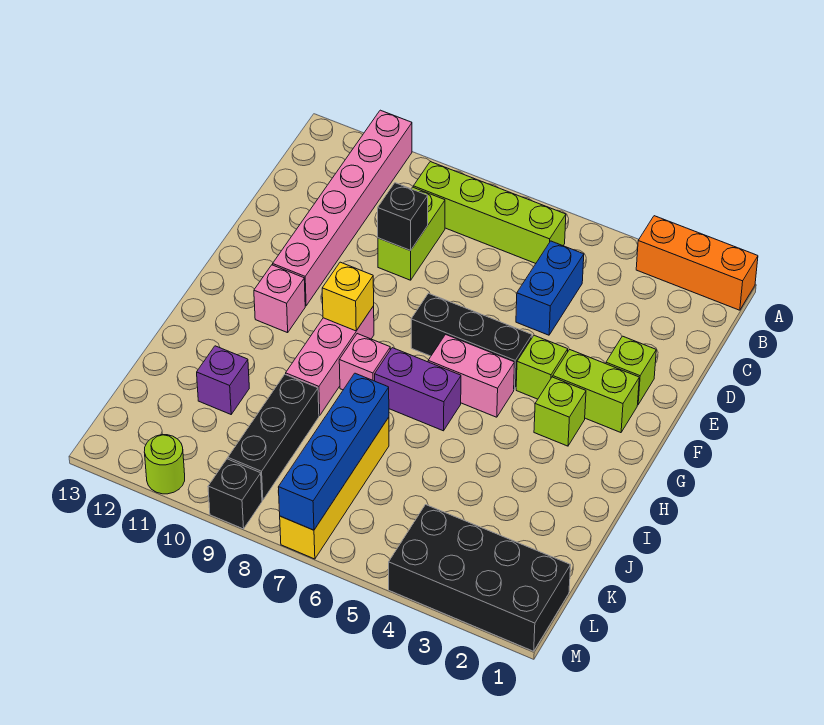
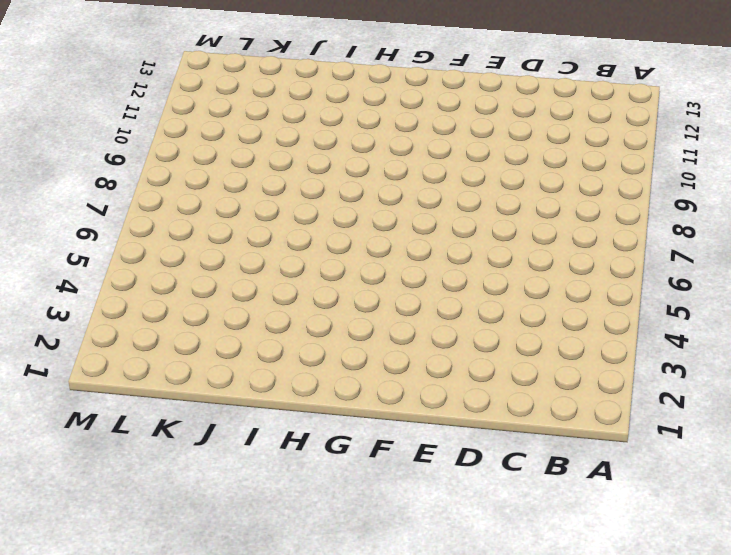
none -> orange 1x3 brick [636,216,758,310]
none -> pink 1x6 brick [273,110,412,306]
none -> lime 1x4 brick [413,162,566,263]

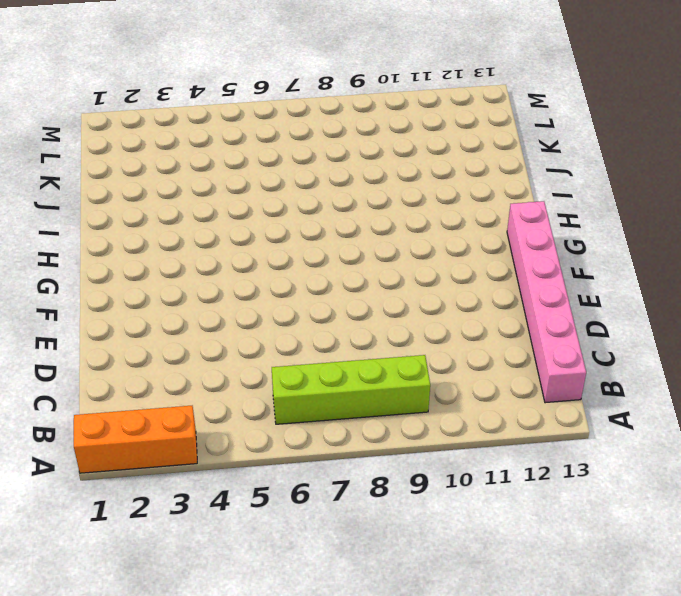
pink 1x6 brick [507,201,586,403] -> pink 1x6 brick moved to [273,110,412,306]
none -> blue 1x2 brick [516,241,584,335]
none -> lime 1x2 brick [378,187,445,280]
none -> lime 1x1 brick [606,336,656,404]

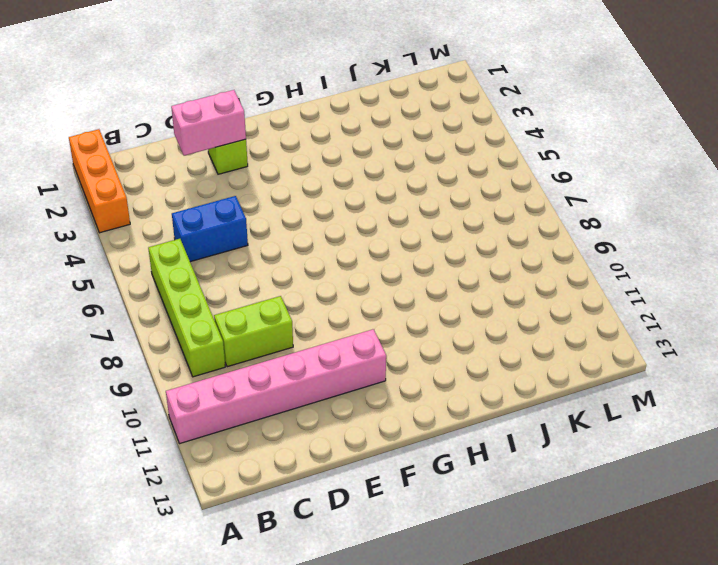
pink 1x2 brick [171,90,246,156] -> pink 1x2 brick turned to [428,334,515,417]
none -> lime 1x2 brick [553,349,639,433]
none -> lime 1x1 brick [516,335,568,399]
none -> black 1x3 brick [411,293,532,390]

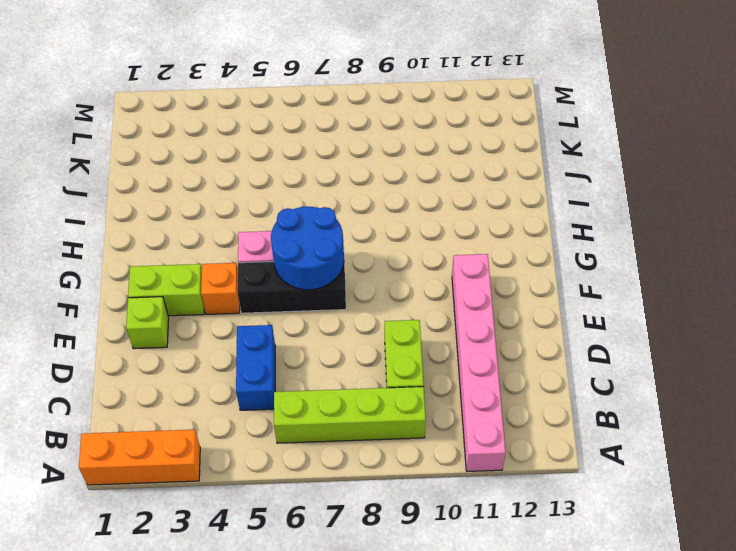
orange 1x1 brick [201,263,240,314] -> lime 1x1 brick [516,335,568,399]
blue 2x2 round brick [271,207,344,290] -> none
none -> lime 1x1 brick [534,377,586,446]
none -> pink 1x3 brick [286,306,374,415]
none -> pink 1x1 brick [254,265,305,333]

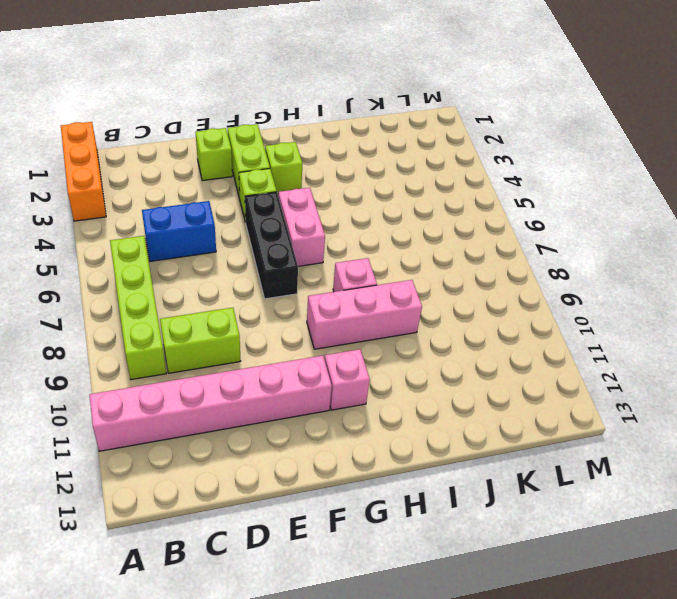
none -> purple 1x2 brick [375,348,461,431]
none -> yellow 1x4 brick [280,417,389,559]
none -> black 1x3 brick [228,374,319,500]

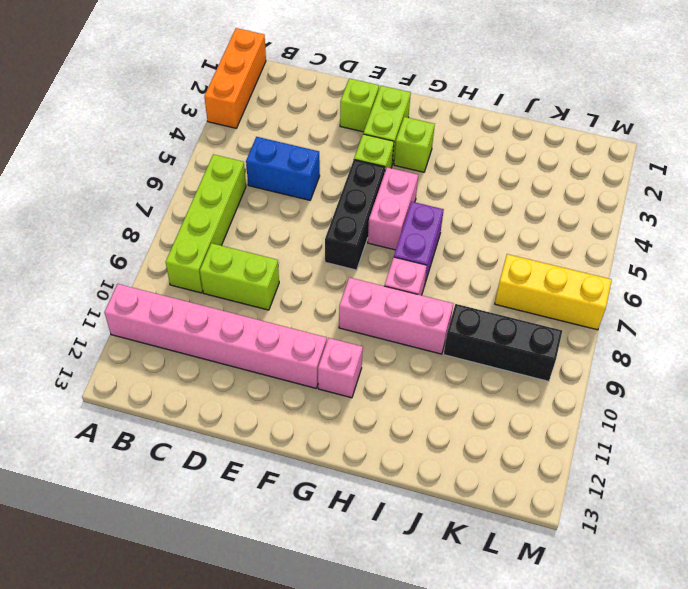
yellow 1x3 brick [495,254,612,330] -> yellow 1x4 brick [280,417,389,559]
none -> purple 1x1 brick [197,346,249,414]
none -> black 2x4 brick [389,505,571,651]
none -> black 1x1 brick [208,459,262,529]

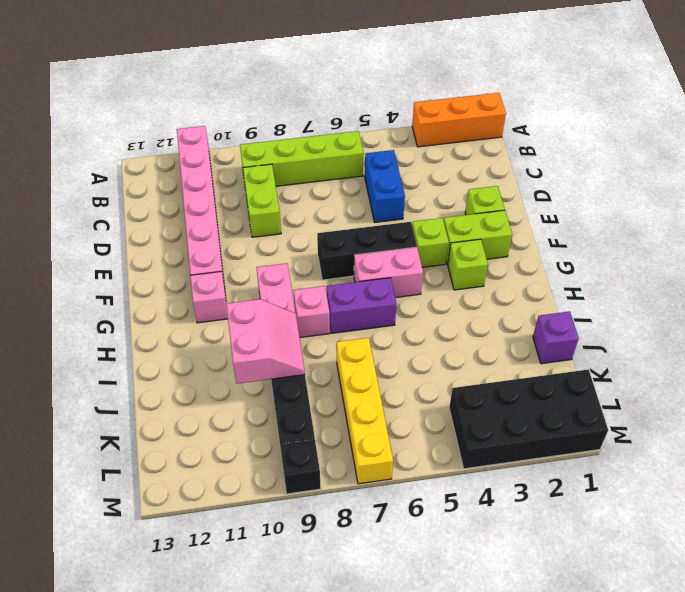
pink 2x2 slope [226,299,305,384] -> none
purple 1x1 brick [533,311,579,364] -> purple 1x1 brick moved to [197,346,249,414]
none -> lime 1x1 round brick [144,435,185,494]
none -> black 1x1 brick [378,183,428,251]
none -> yellow 1x1 brick [322,262,374,331]

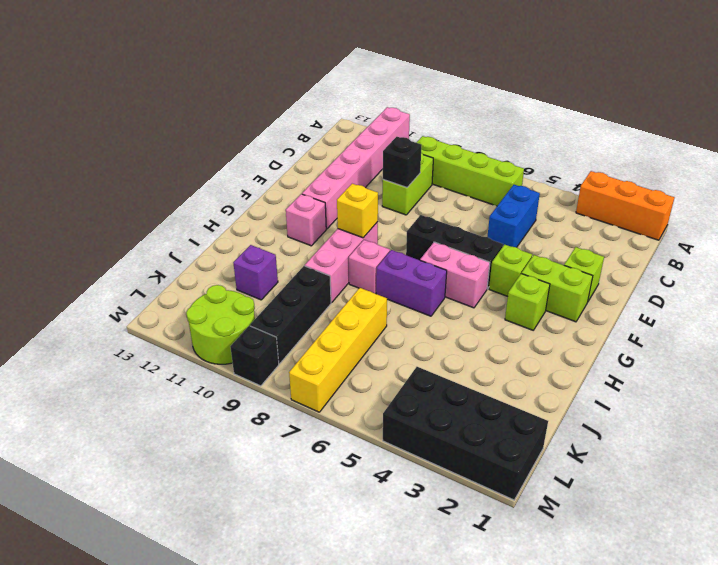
lime 2x2 round brick [186,285,255,364] -> lime 1x1 round brick [144,435,185,494]
none -> blue 1x4 brick [278,373,389,530]

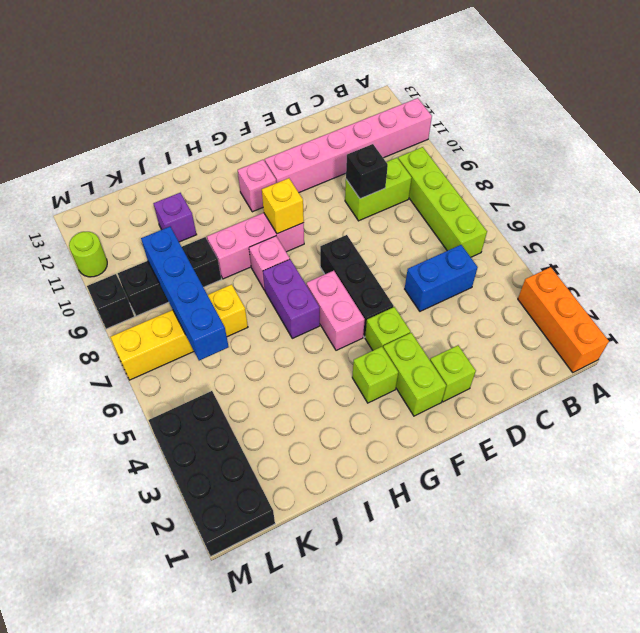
blue 1x4 brick [141,227,229,361] -> blue 1x4 brick turned to [278,373,389,530]

